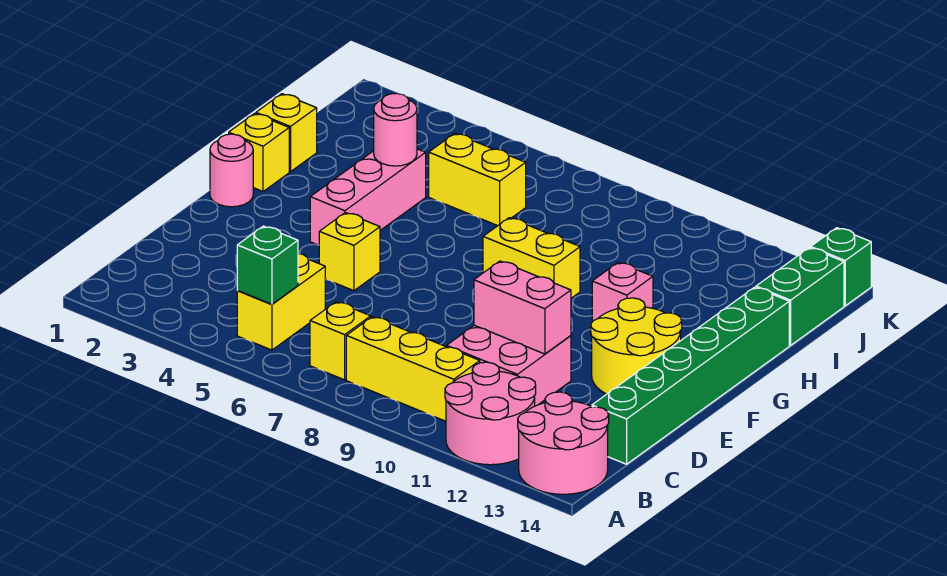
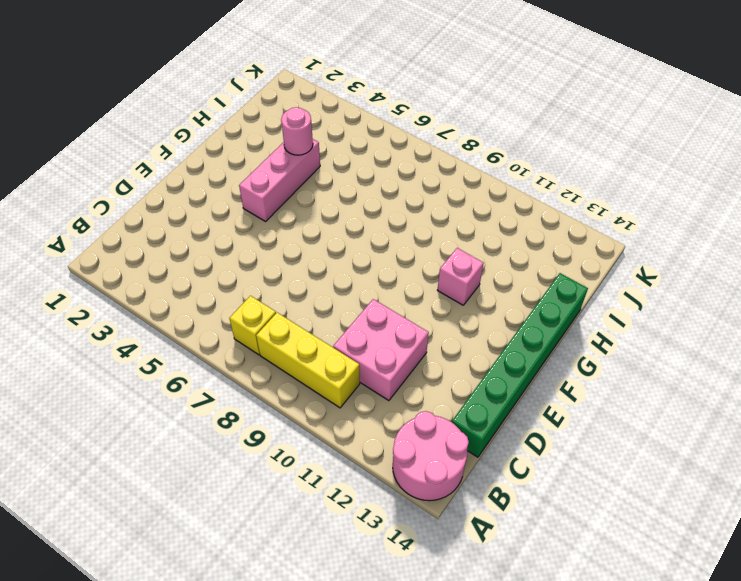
none -> pink 2x2 round brick [445,362,536,465]
none -> yellow 1x2 brick [237,254,325,350]
none -> yellow 1x1 brick [319,213,380,291]

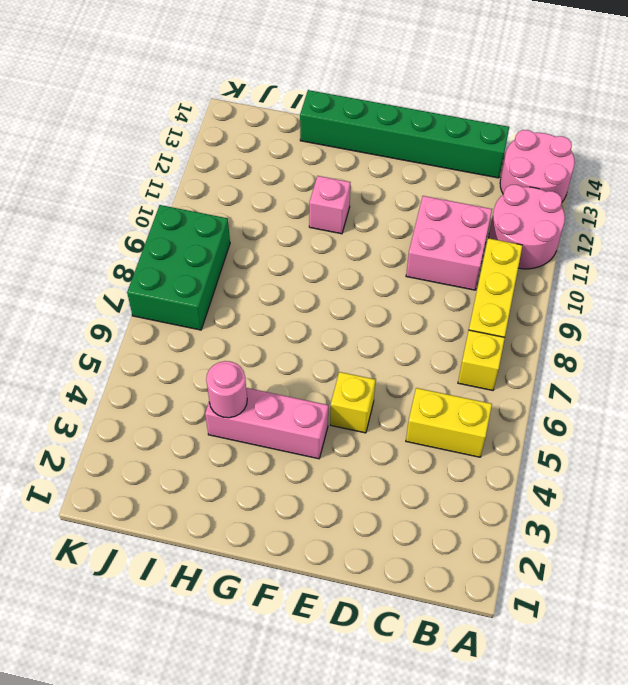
green 2x3 brick [127,205,230,330] -> none
none -> yellow 2x2 round brick [591,298,682,394]
none -> pink 1x1 round brick [210,134,253,207]
none -> yellow 1x1 brick [229,113,289,191]

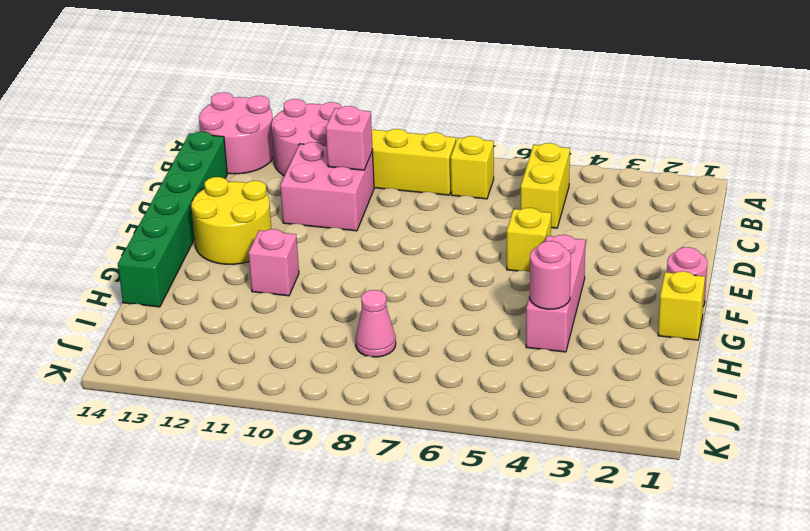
pink 1x1 brick [326,106,373,170] -> none
pink 1x1 cone [355,290,396,357] -> none
none -> yellow 1x2 brick [483,218,580,298]
none -> yellow 1x1 brick [256,94,317,172]
none -> yellow 1x2 brick [429,133,526,226]

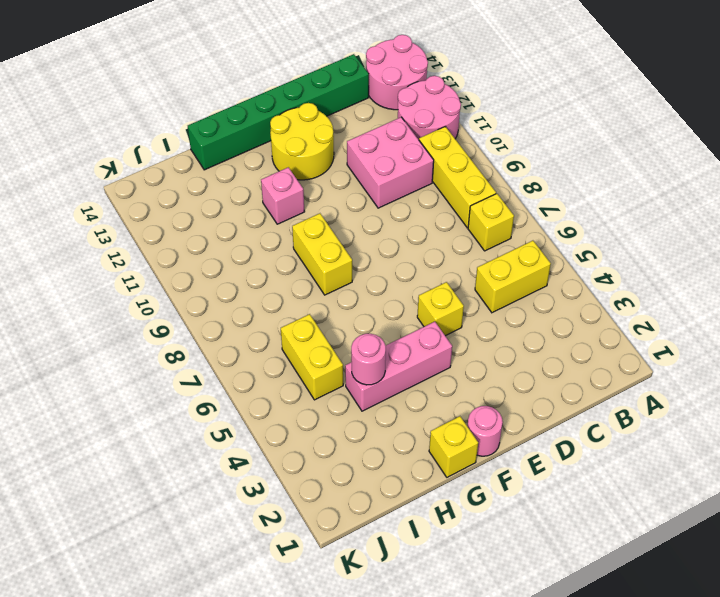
none -> yellow 1x1 brick [256,94,317,172]
none -> green 1x2 brick [756,248,844,345]
none -> green 1x1 brick [811,228,871,306]

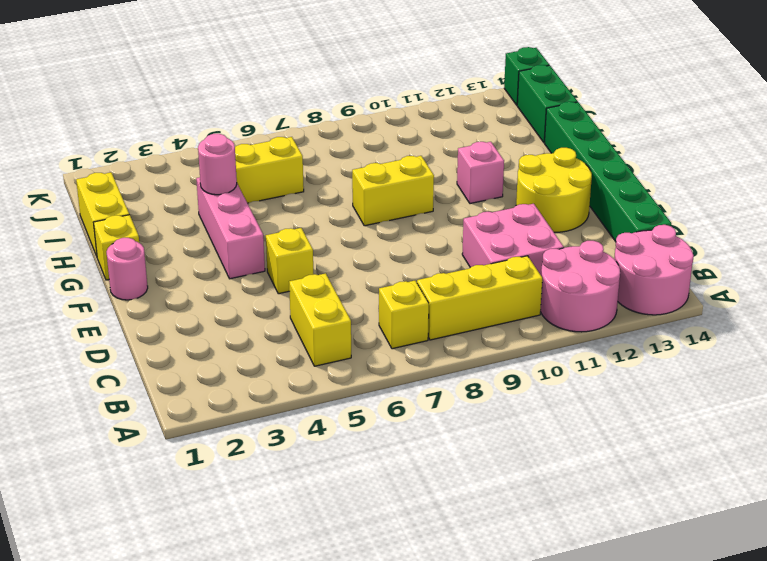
yellow 1x2 brick [76,172,129,256] -> yellow 1x1 brick [256,94,317,172]
none -> green 1x1 brick [237,226,298,304]
none -> pink 1x2 brick [474,261,571,354]

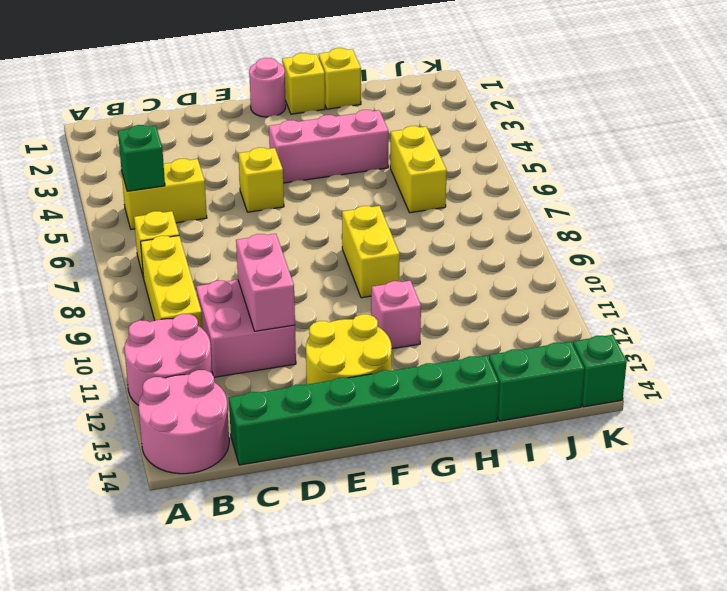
none -> pink 1x1 round brick [374,93,417,166]

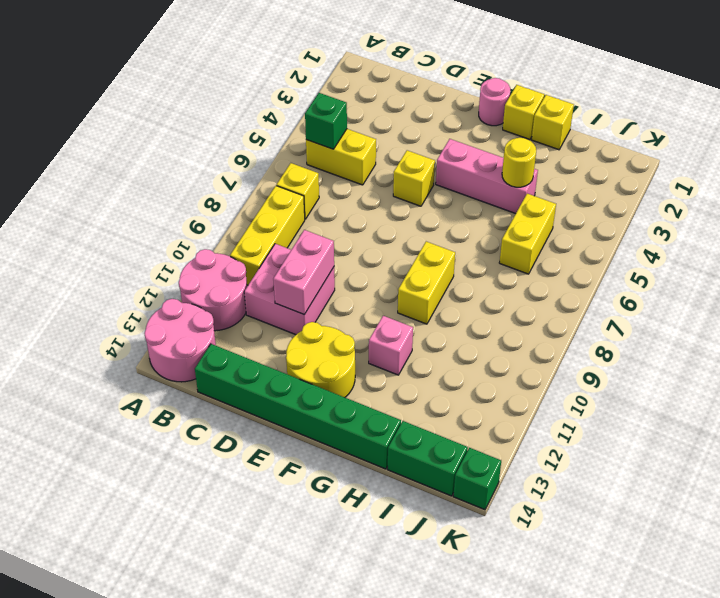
yellow 1x1 round brick [502,138,536,187] -> pink 1x1 round brick [374,93,417,166]

